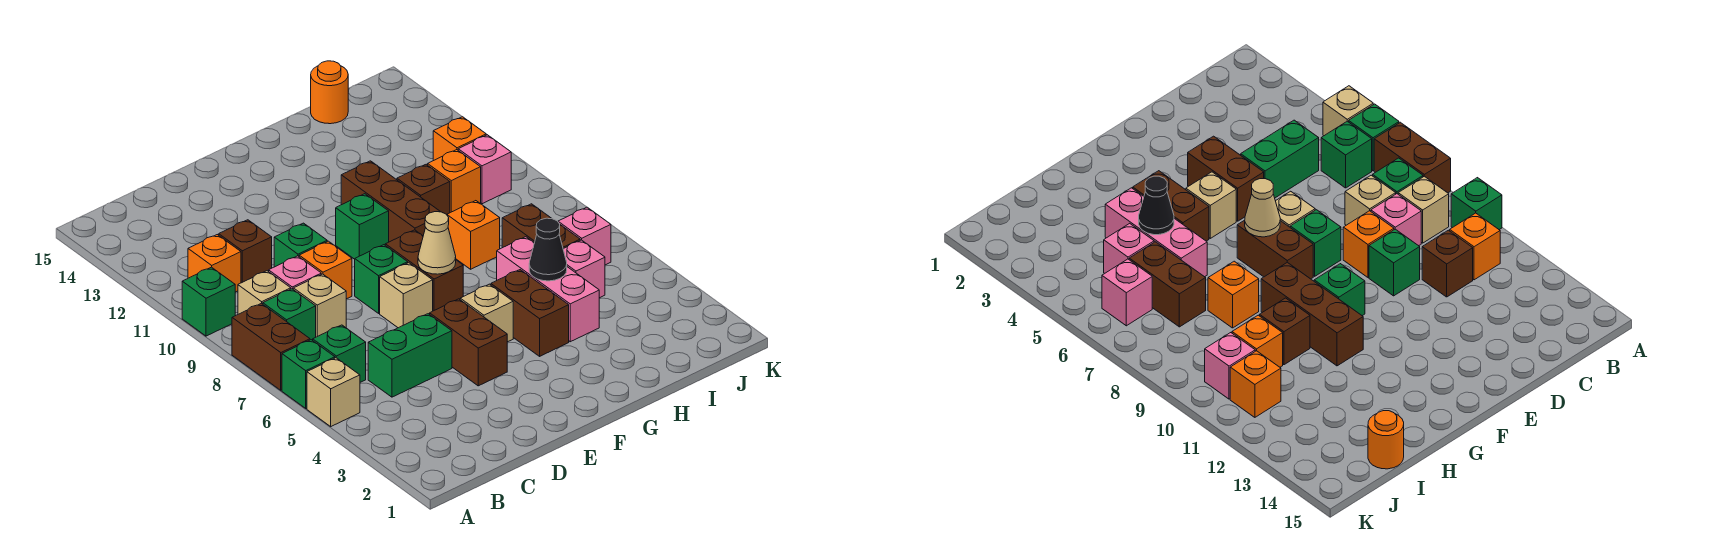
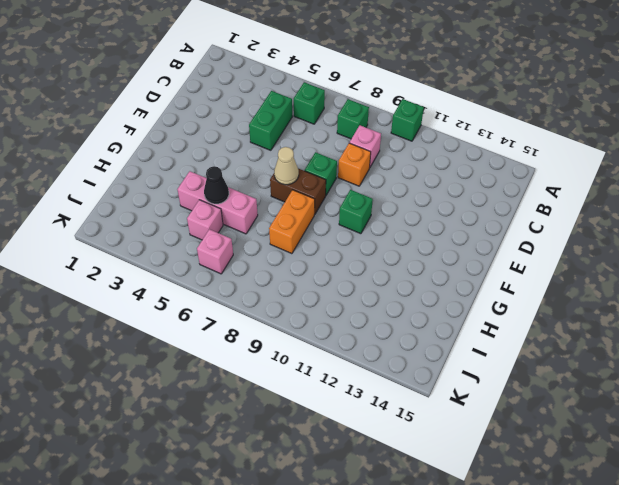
orange 1x2 brick [269,190,315,254] -> orange 1x1 brick [447,201,500,269]
none -> tan 1x1 brick [307,358,360,426]
none -> green 1x1 brick [282,340,335,408]
none -> brown 1x2 brick [232,303,310,390]
none -> tan 1x1 brick [238,271,291,314]

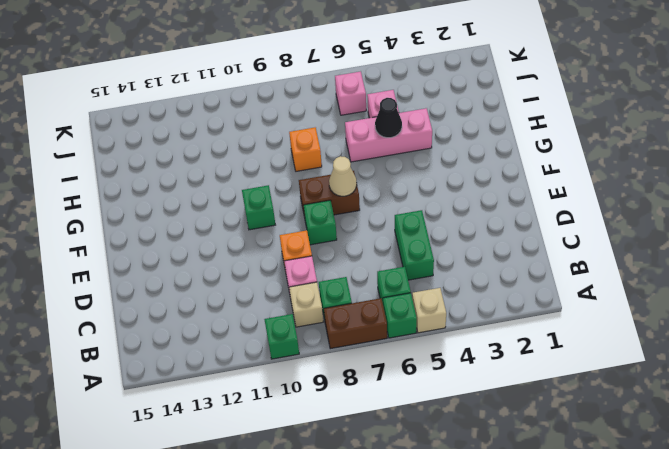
none -> orange 1x1 brick [188,235,241,292]
none -> tan 1x1 brick [293,274,346,337]
none -> brown 1x1 brick [219,220,272,283]
none -> green 1x1 brick [274,223,327,267]

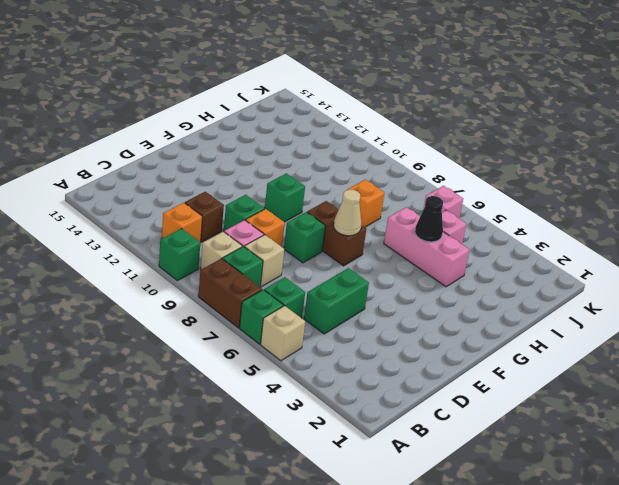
none -> brown 1x2 brick [430,299,507,386]
none -> tan 1x1 brick [380,263,433,328]
none -> tan 1x1 brick [460,284,513,342]
none -> brown 1x2 brick [491,270,569,356]

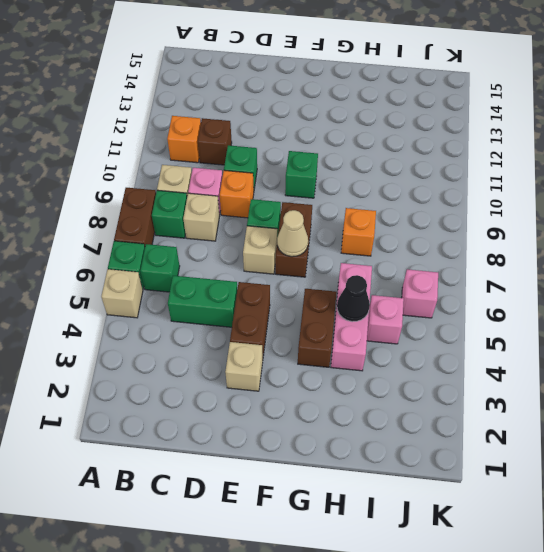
tan 1x1 brick [225,342,263,391] -> tan 1x1 brick moved to [460,284,513,342]
none -> green 1x1 brick [182,267,235,336]
none -> brown 1x3 brick [341,161,440,242]
none -> brown 1x1 brick [397,164,450,215]
none -> brown 1x2 brick [502,204,580,249]

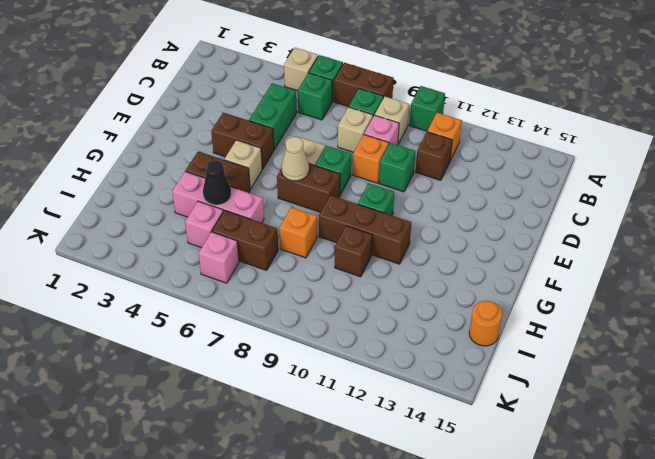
none -> orange 1x1 brick [428,150,481,213]
none -> pink 1x1 brick [458,135,511,204]
none -> orange 1x1 brick [433,117,486,161]

